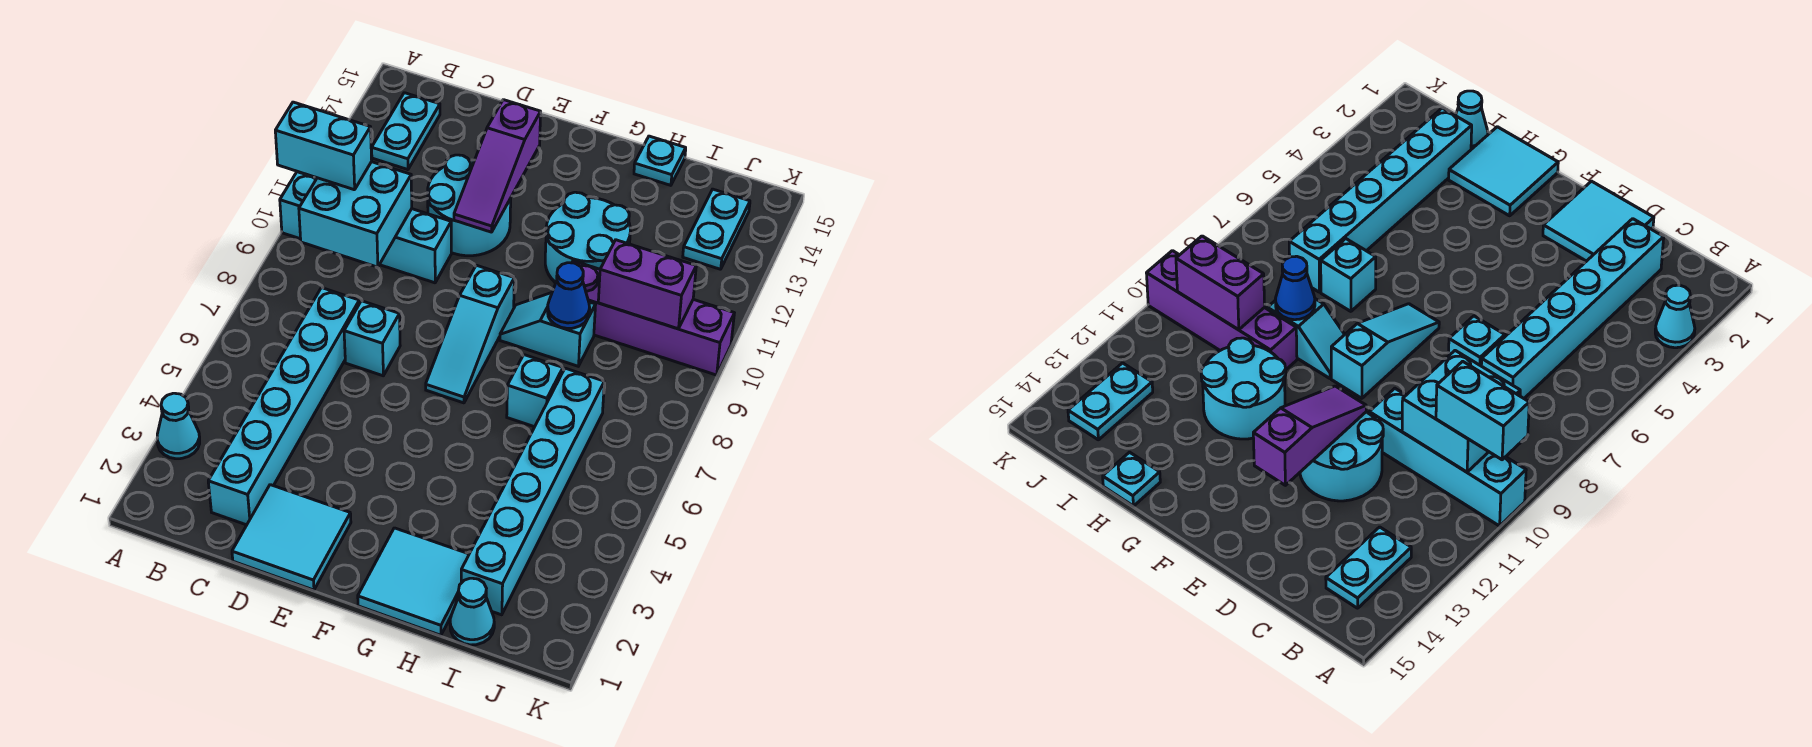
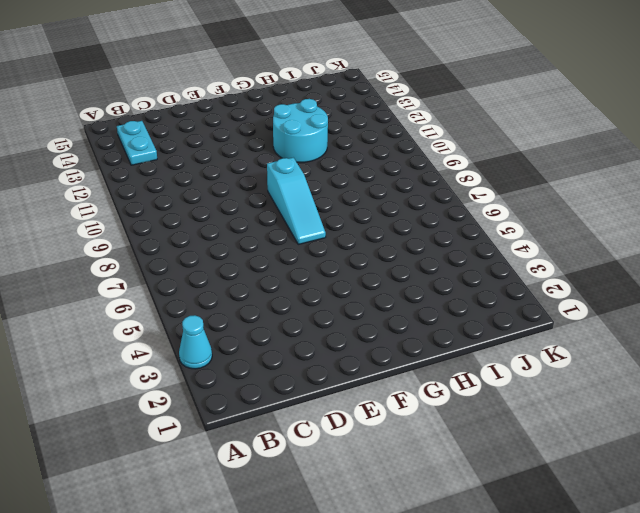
none -> cyan 1x4 brick [280,172,451,283]
none -> cyan 1x6 brick [208,288,359,525]
none -> cyan 2x2 tile [232,485,351,590]

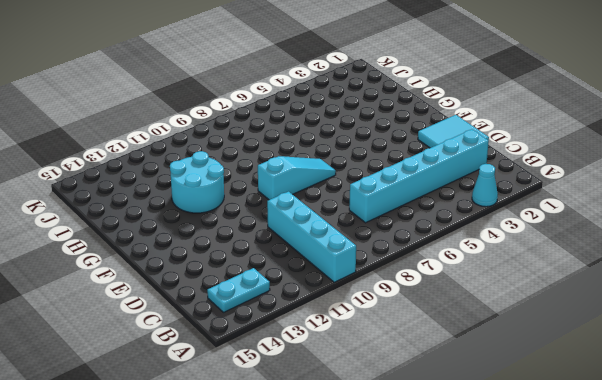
none -> cyan 1x1 brick [344,301,400,376]
none -> cyan 2x2 round brick [428,155,511,256]
none -> cyan 2x2 tile [358,528,469,635]

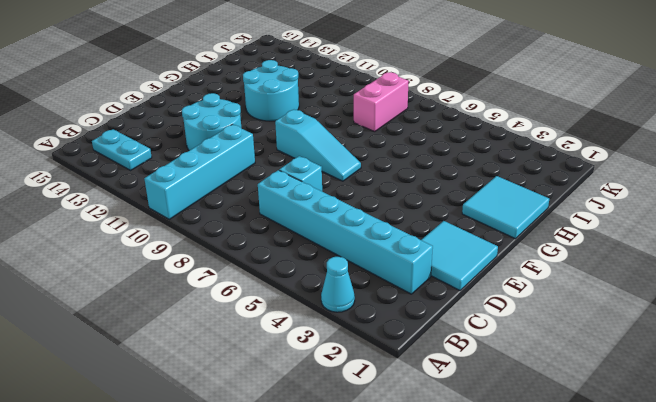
pink 1x2 brick [354,72,409,132] -> none
none -> cyan 1x2 slope [500,293,596,366]
none -> cyan 1x1 brick [507,355,563,427]
none -> purple 1x4 brick [572,261,734,375]

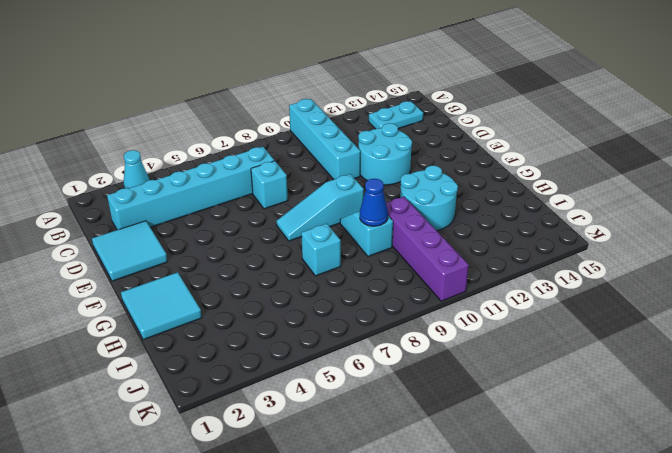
none -> cyan 1x1 plate [634,136,686,185]
none -> cyan 1x1 cone [450,578,494,645]
none -> cyan 1x6 brick [461,368,604,615]

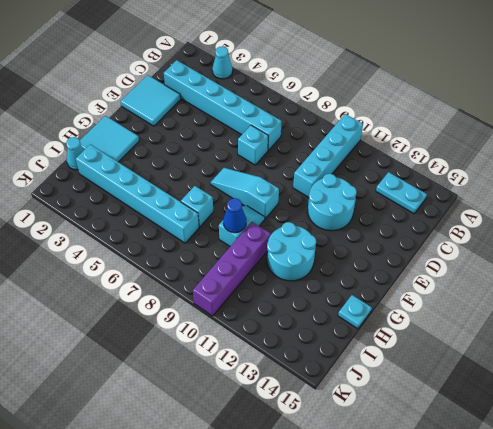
none -> cyan 1x2 plate [683,189,750,269]
none -> cyan 2x2 brick [299,162,412,267]
none -> purple 1x3 slope [454,100,541,232]

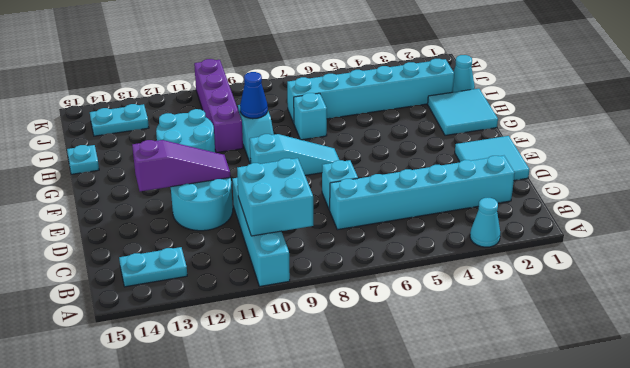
none -> purple 1x2 brick [598,240,696,329]
none -> cyan 1x2 brick [275,102,372,190]

